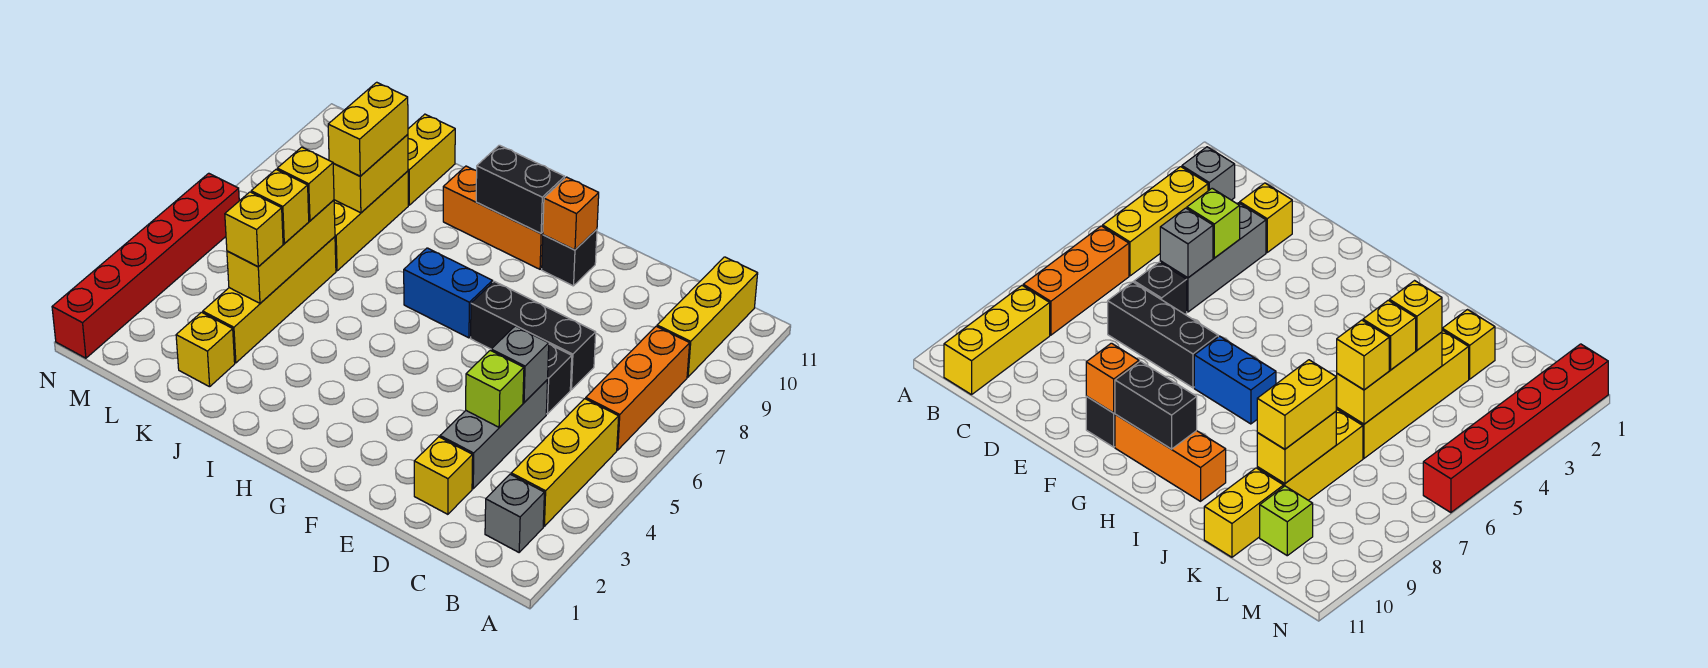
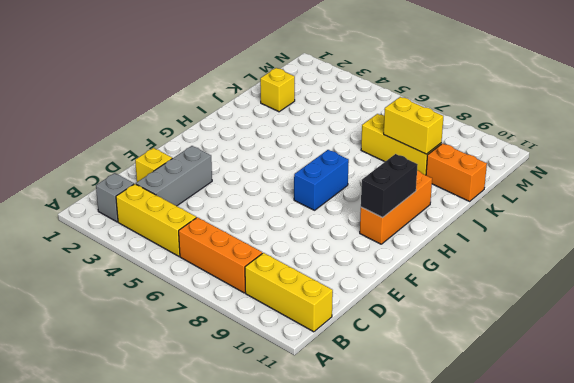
grey 1x3 brick [136,146,212,206] -> grey 1x3 brick turned to [440,380,547,489]
orange 1x2 brick [426,143,487,201] -> yellow 1x2 brick [408,114,455,205]
none -> black 1x1 brick [546,344,572,414]
none -> black 1x3 brick [471,281,596,390]
none -> black 1x1 brick [542,229,597,286]

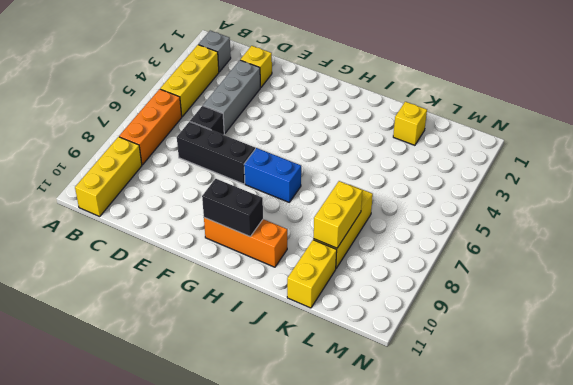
none -> black 1x1 brick [542,229,597,286]
none -> yellow 1x4 brick [202,237,336,363]
none -> lime 1x1 brick [1260,486,1313,556]

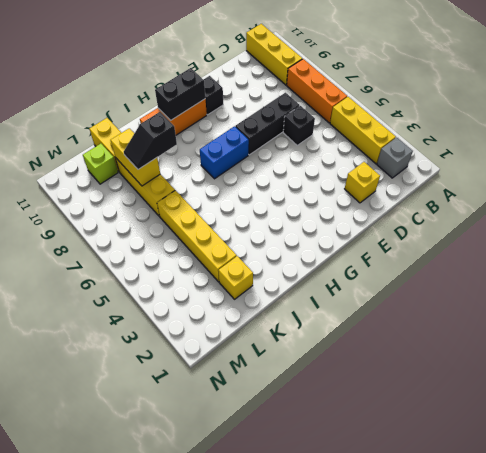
black 1x2 slope [124,112,177,169] -> yellow 1x2 brick [328,82,408,176]
none -> grey 1x3 brick [440,380,547,489]
none -> red 1x6 brick [52,173,239,358]
none -> lime 1x1 brick [466,350,524,427]

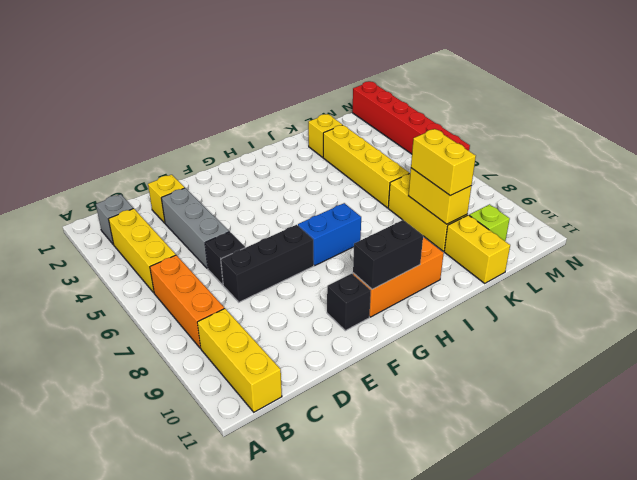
none -> lime 1x1 brick [466,350,524,427]
none -> grey 1x1 brick [491,326,549,402]
none -> orange 1x1 brick [543,177,599,250]

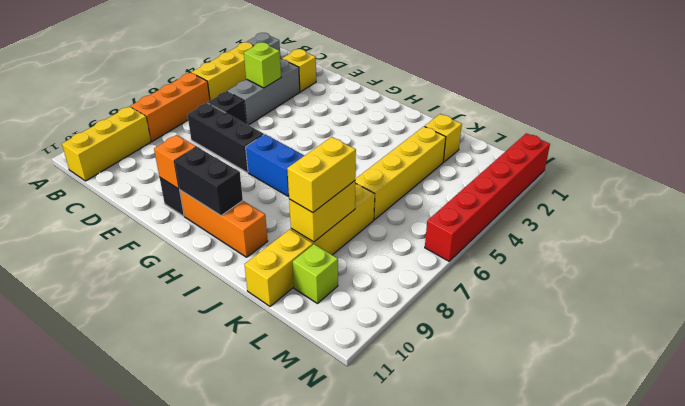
none -> grey 1x1 brick [491,326,549,402]
none -> yellow 1x3 brick [227,200,335,303]
none -> yellow 1x1 brick [225,192,283,267]

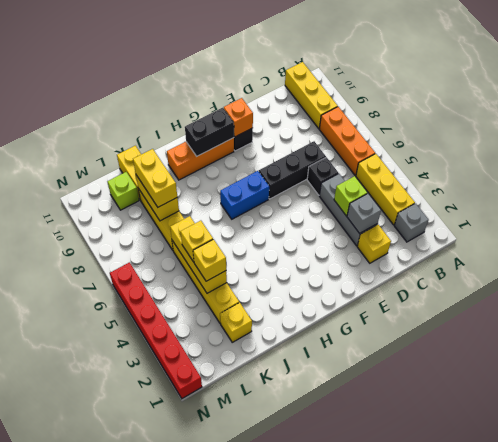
grey 1x1 brick [347,194,381,233] -> grey 1x1 brick moved to [491,326,549,402]
none -> yellow 1x1 brick [277,147,334,221]

